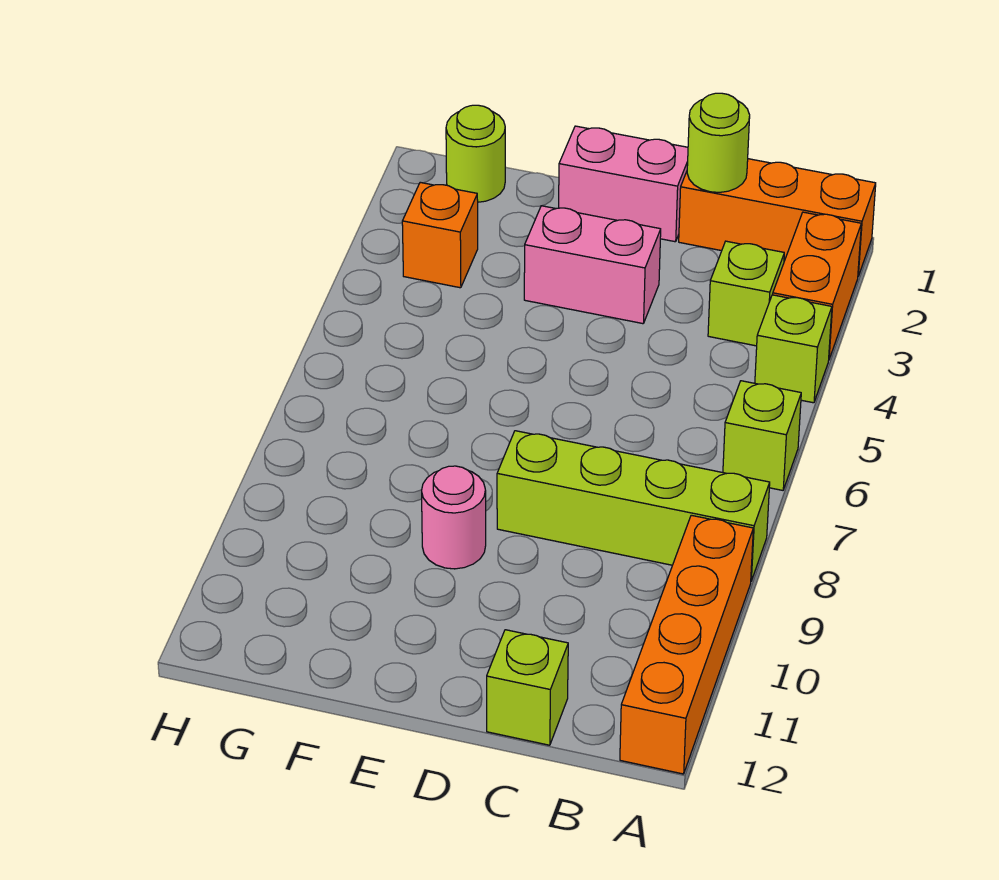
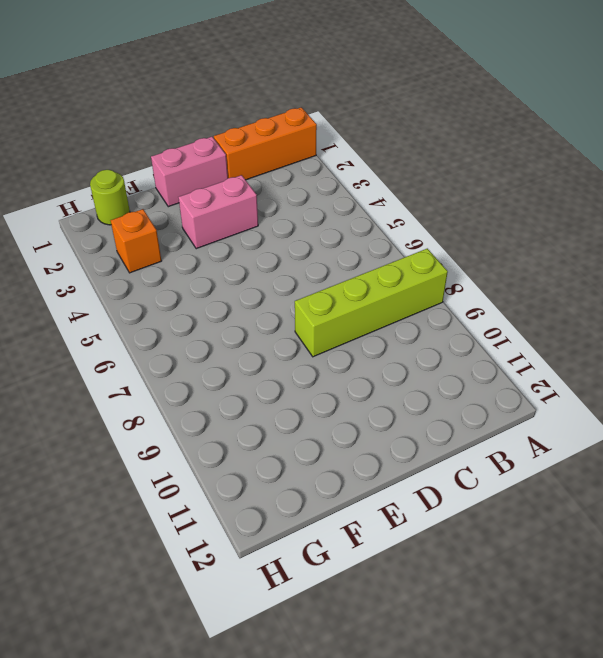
none -> orange 1x2 brick [773,212,861,359]
none -> lime 1x1 brick [755,295,832,403]
none -> lime 1x1 brick [723,381,801,490]

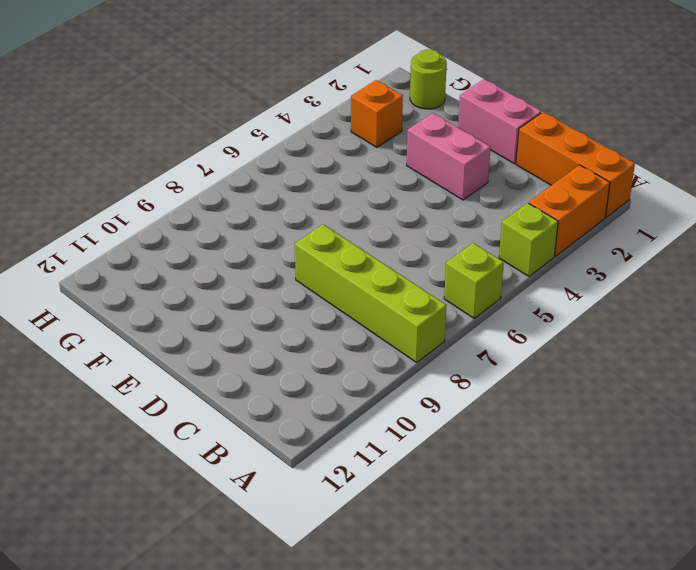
none -> orange 1x4 brick [620,515,753,774]
none -> lime 1x1 brick [708,241,784,346]
none -> lime 1x1 brick [487,630,568,745]

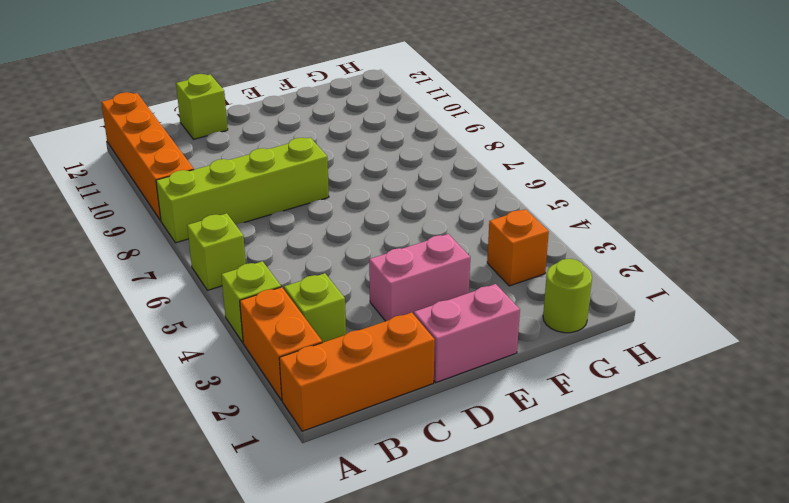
none -> pink 1x1 round brick [422,466,486,569]
none -> lime 1x1 round brick [687,93,750,192]

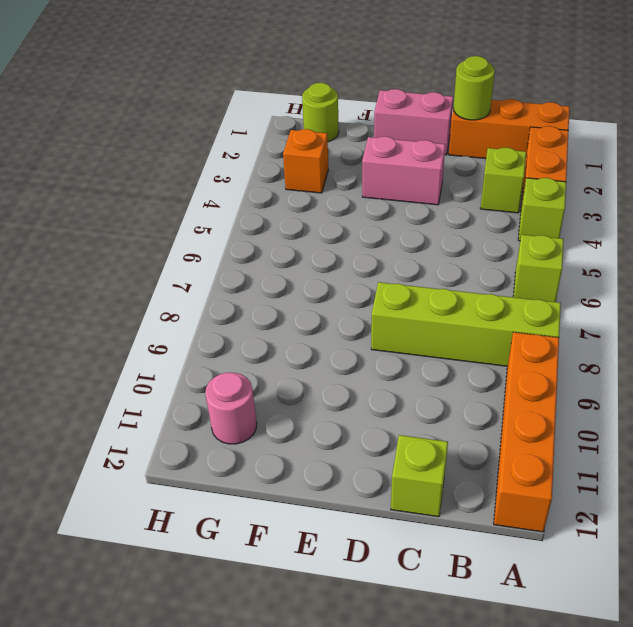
pink 1x1 round brick [205,373,257,444] -> pink 1x1 round brick moved to [422,466,486,569]

